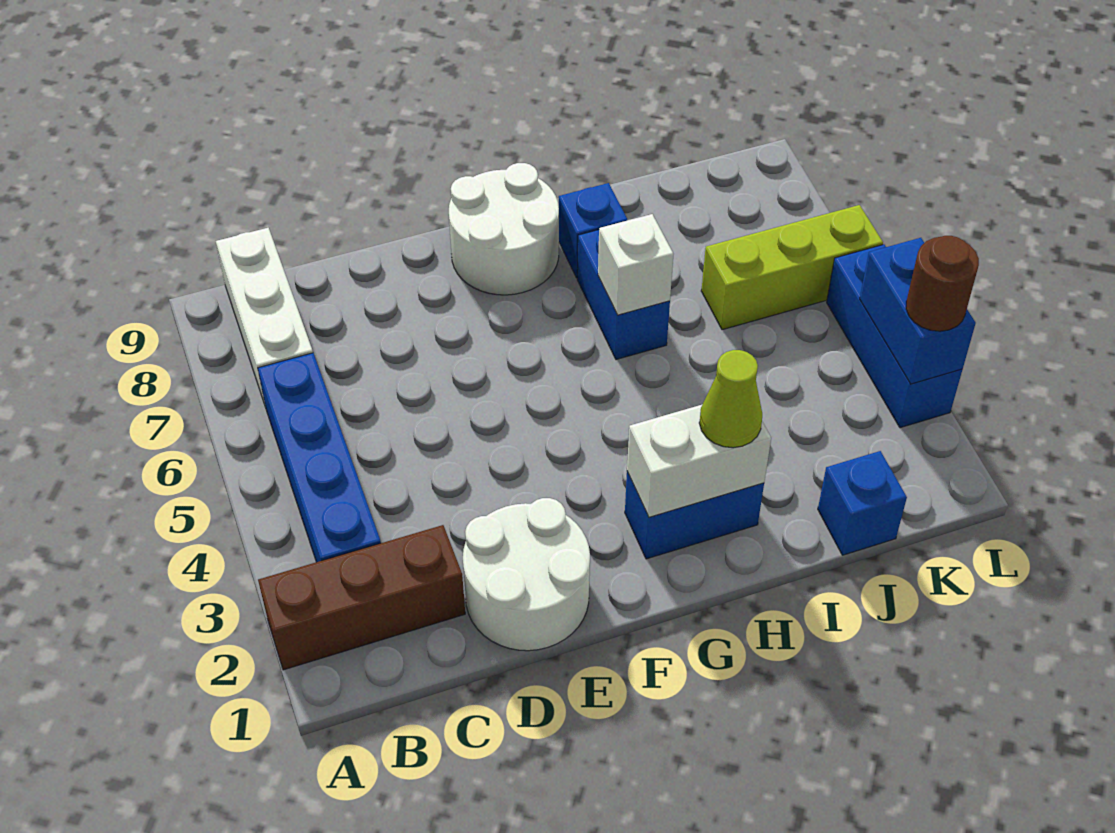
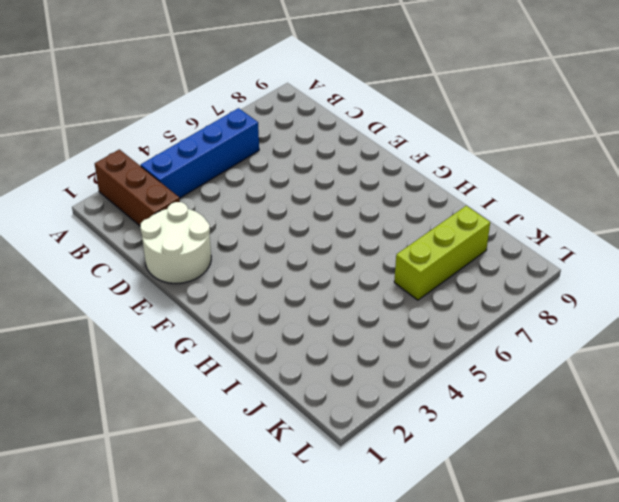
lime 1x3 brick [394,206,490,300] -> lime 1x3 brick turned to [701,205,883,330]
none -> white 1x3 brick [216,228,313,405]
none -> white 2x2 round brick [449,163,559,295]
none -> blue 1x2 brick [625,472,764,559]

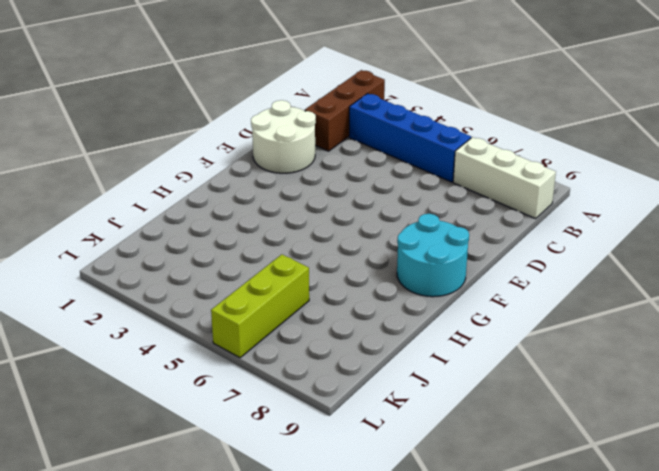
cyan 2x2 round brick [397,214,469,297] -> white 2x2 round brick [449,163,559,295]
none -> blue 1x2 brick [625,472,764,559]
none -> blue 1x2 brick [577,230,670,360]
none -> blue 1x1 brick [559,183,628,278]

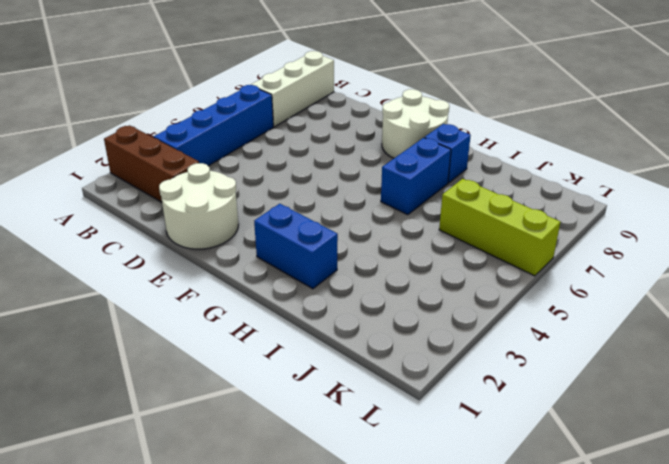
none -> blue 1x1 brick [818,451,907,555]
none -> blue 1x3 brick [827,245,962,428]
none -> white 1x2 brick [627,405,771,517]

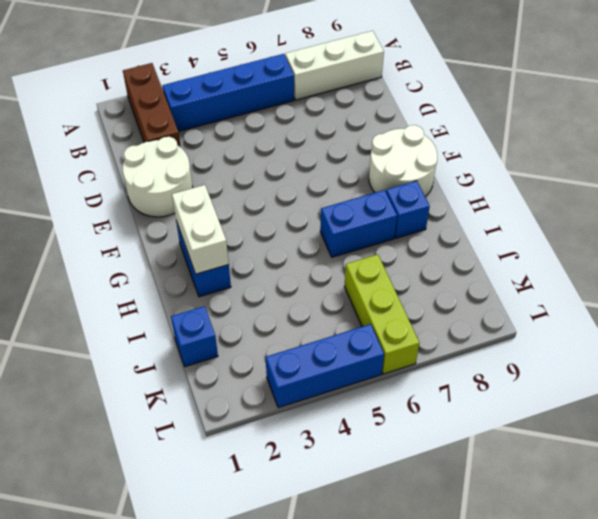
none -> white 1x1 brick [598,214,673,315]
none -> blue 1x2 brick [860,238,976,384]
none -> lime 1x1 cone [699,350,762,448]

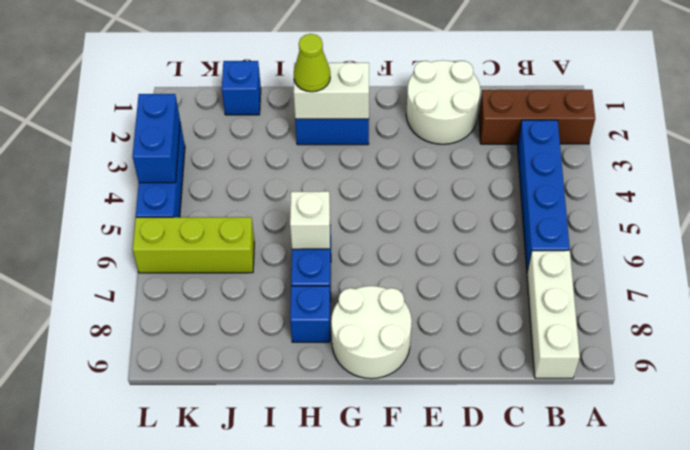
none -> brown 1x1 round brick [906,236,979,331]

